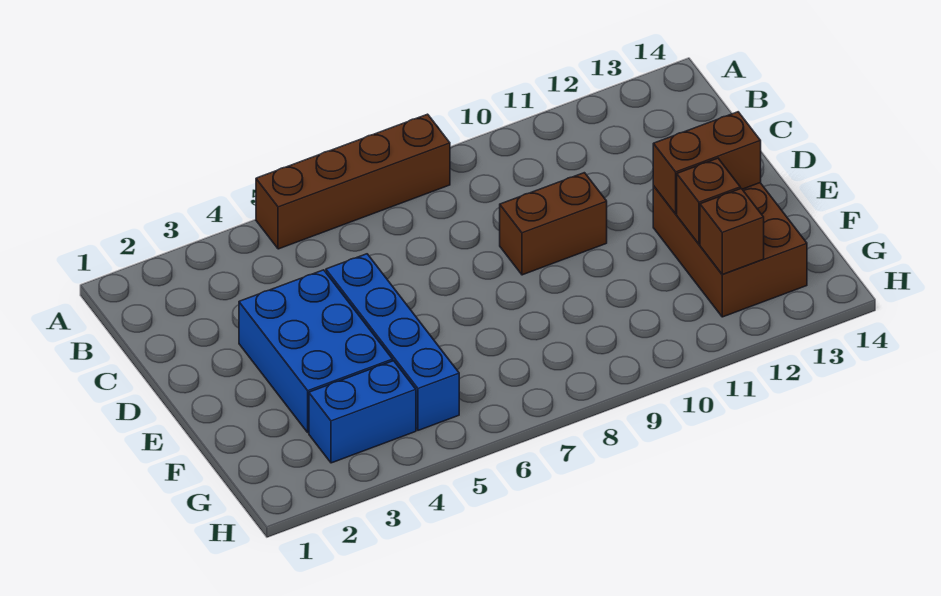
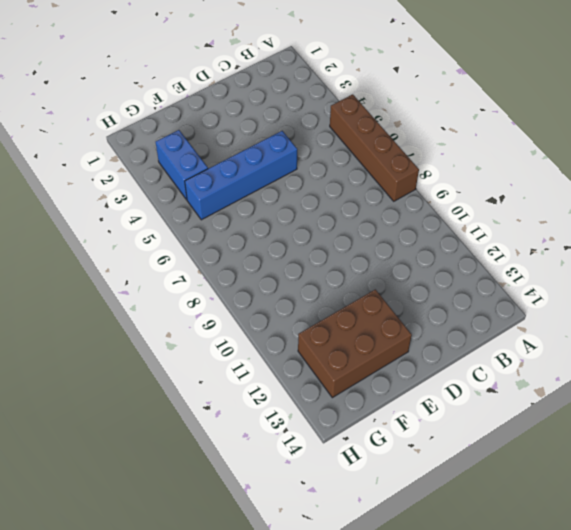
none -> blue 2x3 brick [239,270,393,433]
none -> brown 1x2 brick [500,173,607,275]

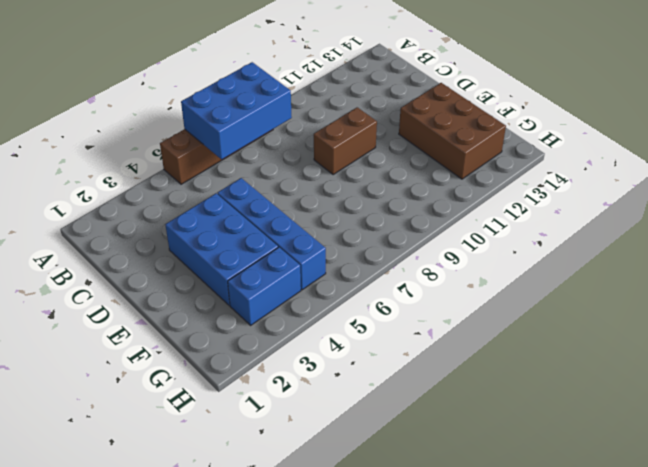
blue 2x3 brick [181,62,292,159] -> none
none -> brown 1x2 brick [653,112,761,214]
none -> brown 1x1 brick [677,158,740,244]

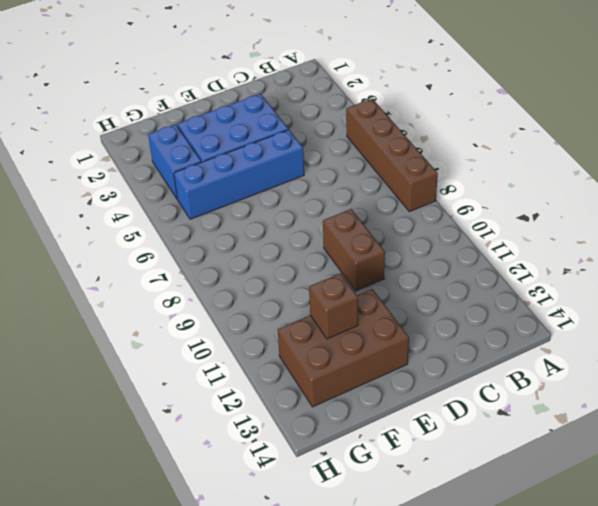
none -> brown 1x2 brick [653,112,761,214]
none -> brown 1x1 brick [700,188,764,274]

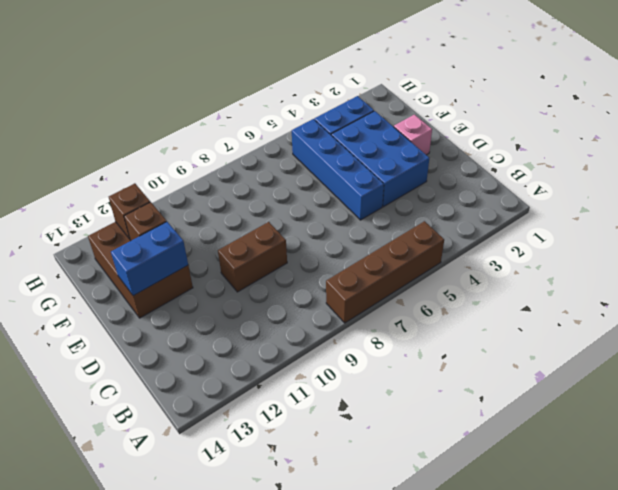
pink 1x1 brick [394,115,432,155] -> none
blue 1x2 brick [111,222,188,296] -> brown 1x2 brick [653,112,761,214]

